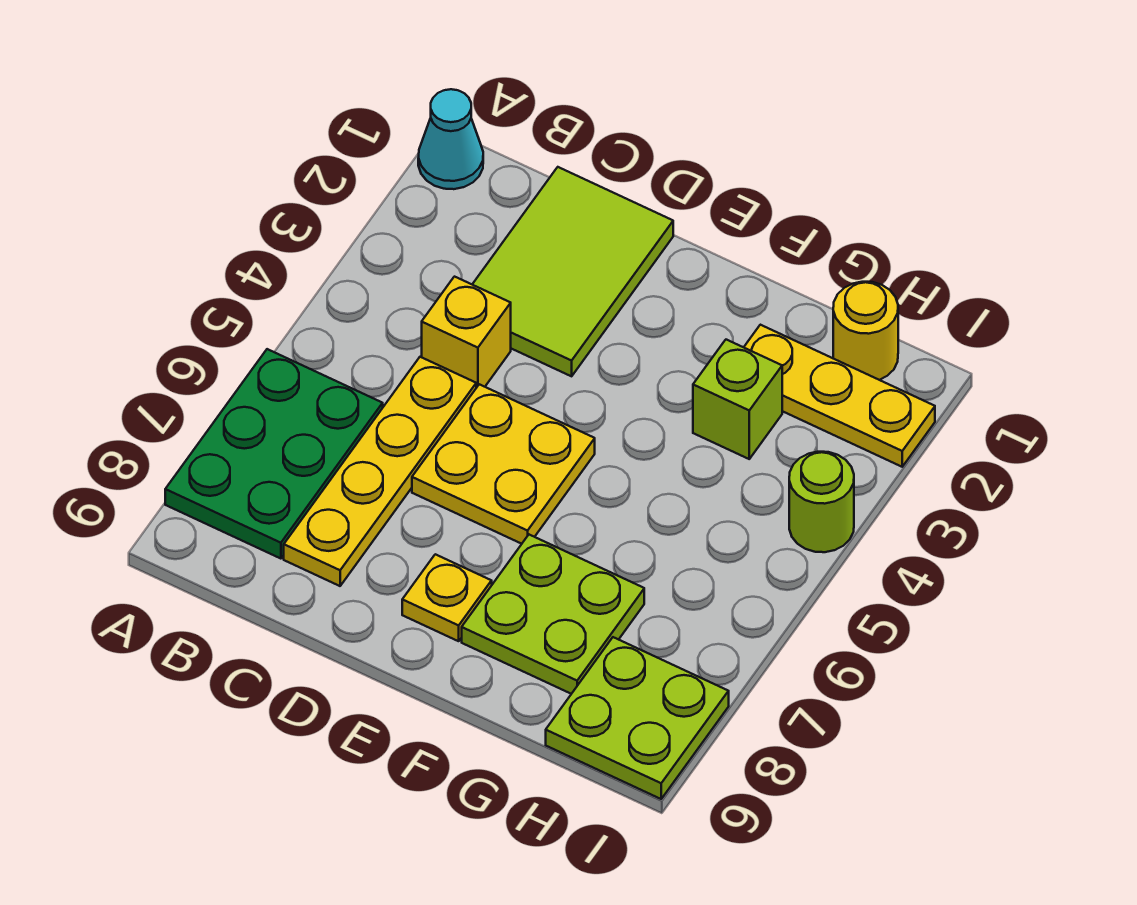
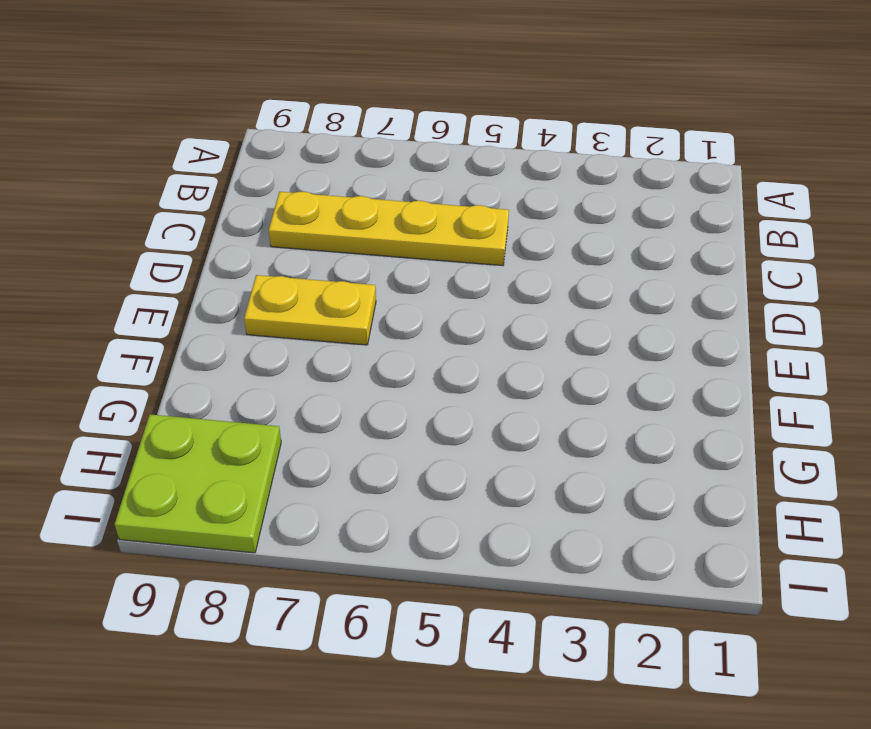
yellow 1x2 plate [244,275,376,345] -> yellow 1x1 plate [402,554,492,641]
none -> cyan 1x1 cone [418,89,483,189]
none -> green 2x3 plate [165,349,383,559]
none -> lime 2x3 tile [472,167,673,376]

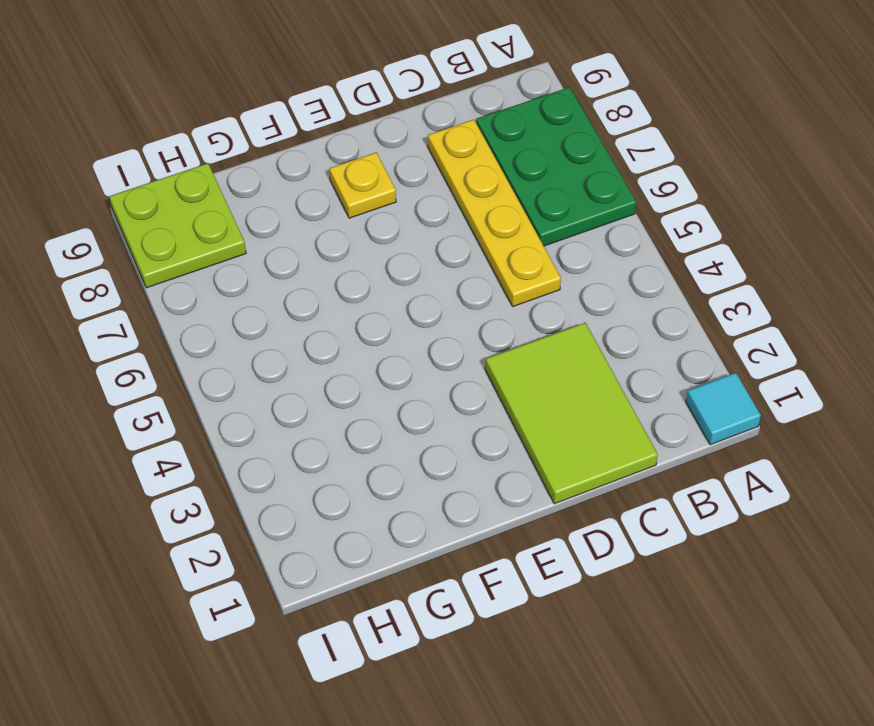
cyan 1x1 tile [686,373,761,445] -> cyan 1x1 cone [418,89,483,189]
none -> yellow 1x1 brick [422,277,511,388]
none -> yellow 2x2 plate [412,384,595,544]
none -> lime 2x2 plate [462,535,644,694]

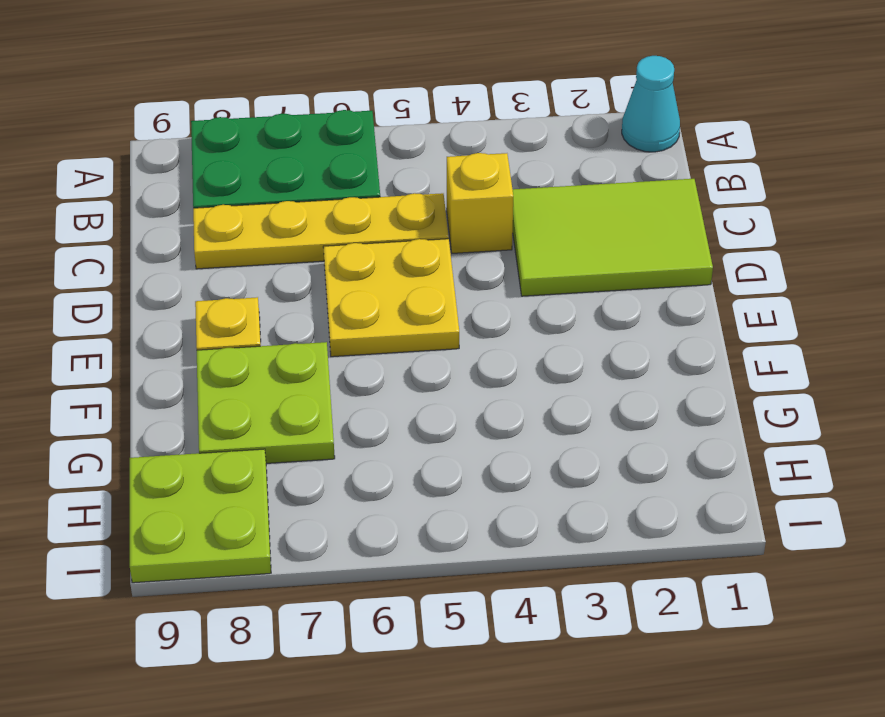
none -> yellow 1x3 plate [744,325,935,467]
none -> lime 1x1 brick [693,340,782,459]
none -> yellow 1x1 round brick [833,282,898,380]

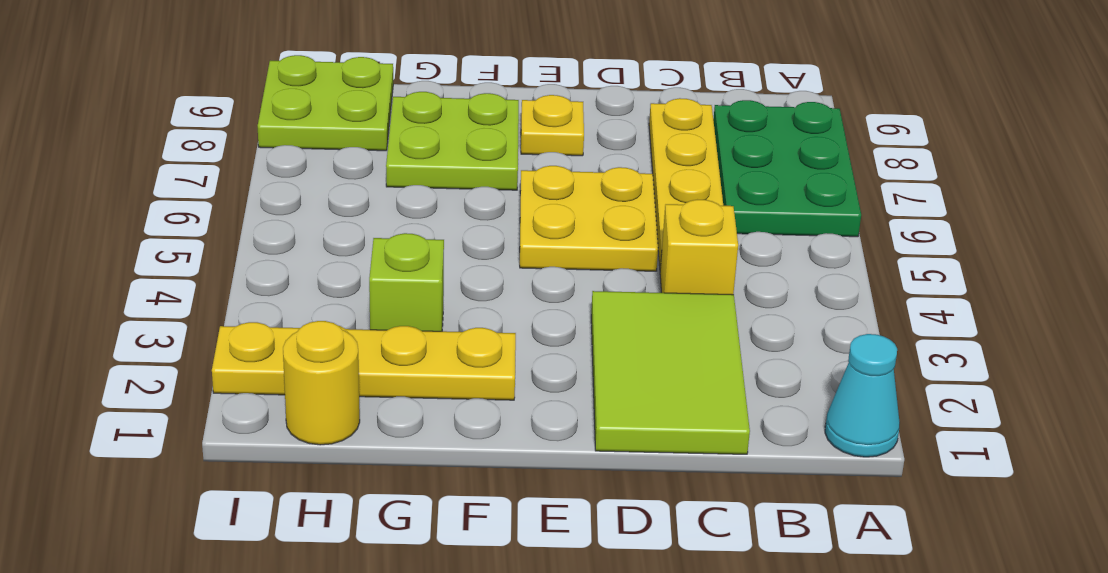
yellow 1x4 plate [212,322,516,400] -> yellow 1x3 plate [744,325,935,467]
none -> lime 1x1 round brick [789,452,854,552]

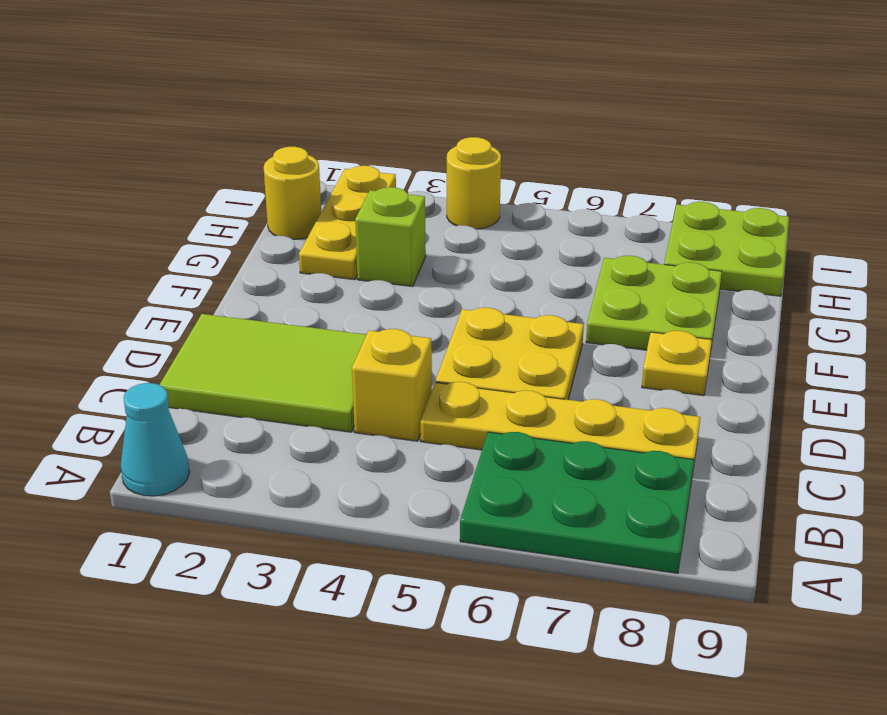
yellow 1x1 round brick [447,137,501,229] -> lime 1x1 round brick [789,452,854,552]

